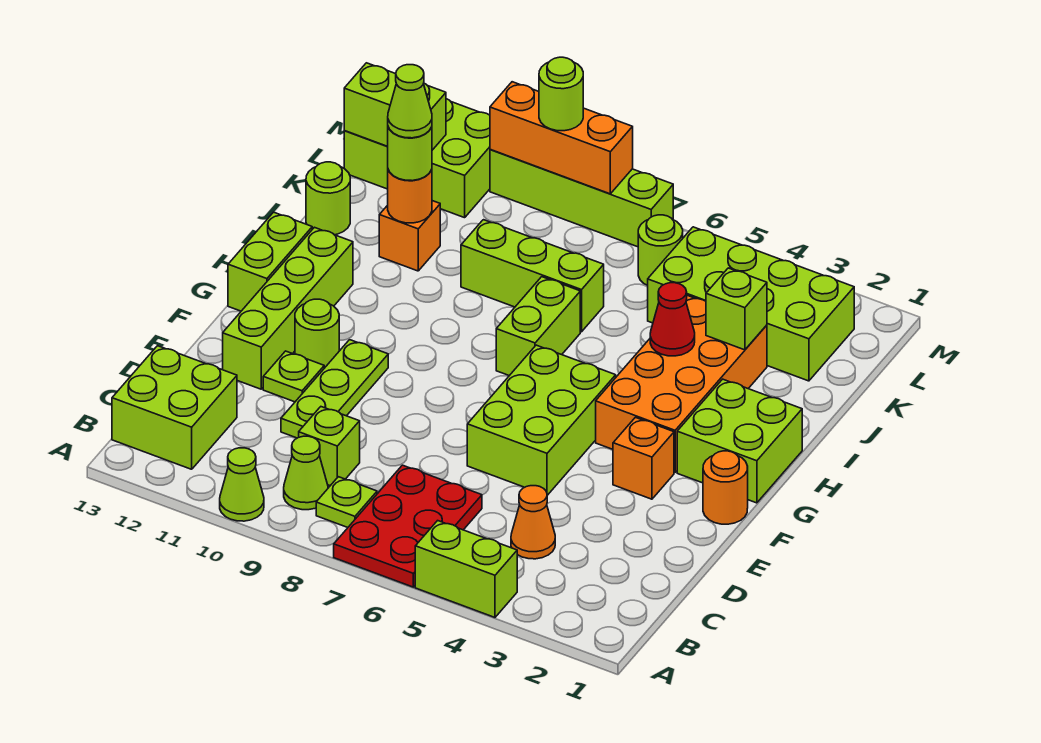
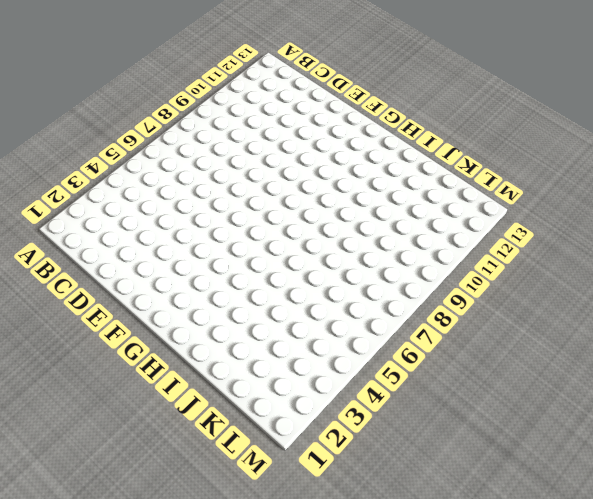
none -> lime 1x2 brick [415,521,517,617]
none -> red 2x3 plate [334,465,482,587]
none -> lime 1x1 cone [220,448,264,521]
none -> lime 1x1 plate [316,477,377,527]

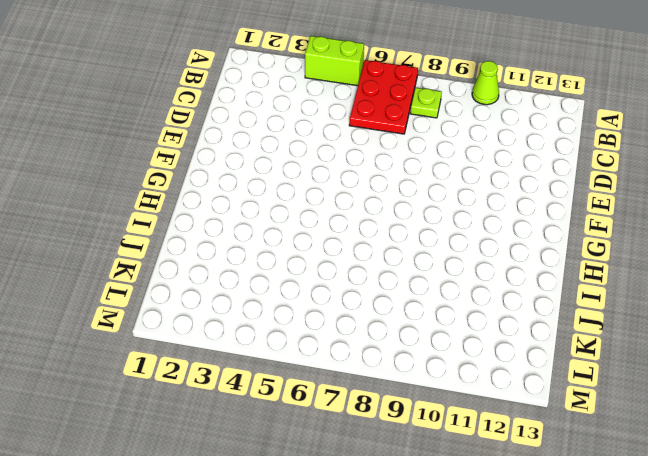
none -> lime 1x1 cone [284,436,328,510]
none -> lime 2x2 brick [112,346,237,469]
none -> orange 1x1 cone [511,486,555,559]
none -> lime 1x1 brick [299,407,360,486]

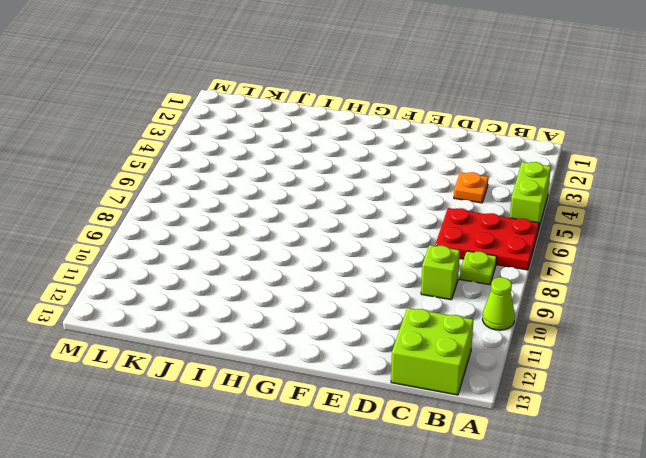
orange 1x1 plate [454,172,488,203] -> orange 1x1 cone [511,486,555,559]
none -> lime 1x1 cone [284,436,328,510]
none -> lime 1x3 plate [281,340,388,438]
none -> lime 2x3 brick [467,345,616,495]
none -> lime 1x1 plate [263,351,324,402]

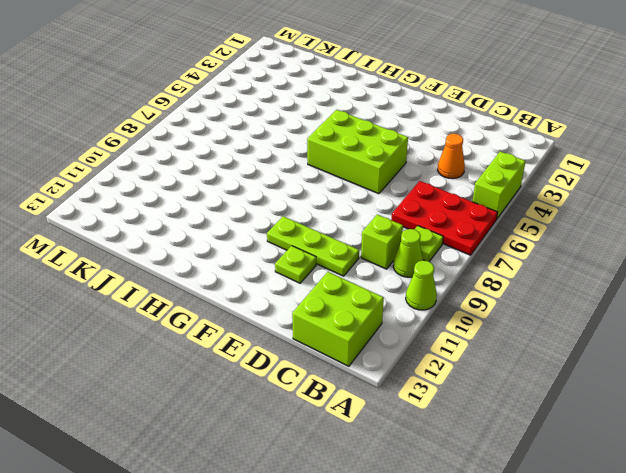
none -> lime 1x4 brick [223,227,353,389]
none -> orange 1x1 round brick [703,451,748,524]
none -> orange 1x1 brick [613,417,674,499]
none -> lime 1x1 round brick [295,299,339,368]

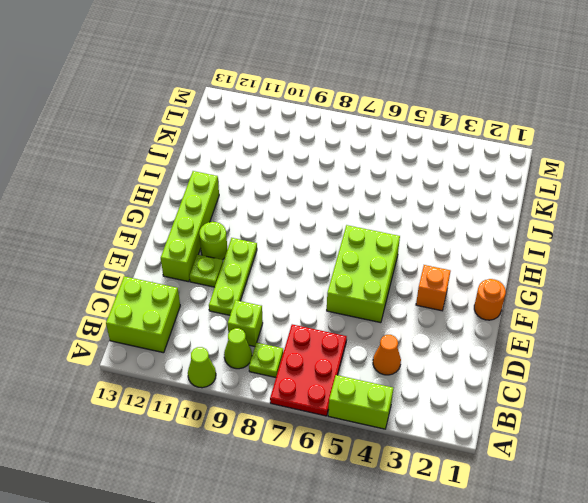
none -> lime 2x2 brick [677,379,802,503]
none -> orange 2x4 brick [596,296,767,472]
none -> lime 1x2 brick [228,212,312,311]
none -> lime 1x2 brick [496,277,580,376]

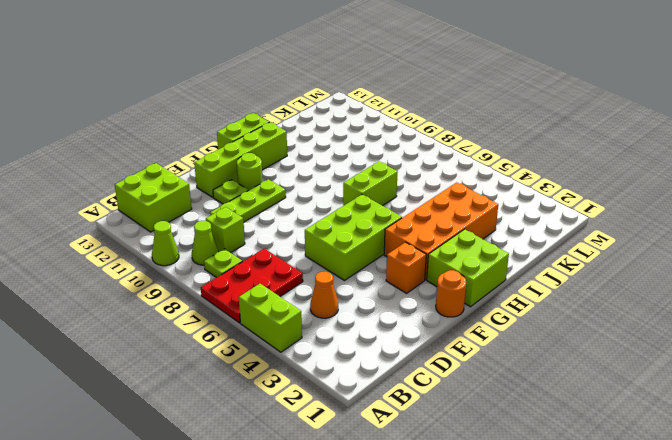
none -> lime 1x3 brick [461,220,604,332]
none -> orange 1x1 brick [379,201,440,271]
none -> lime 1x1 round brick [306,162,350,235]
none -> lime 2x4 brick [648,227,854,381]

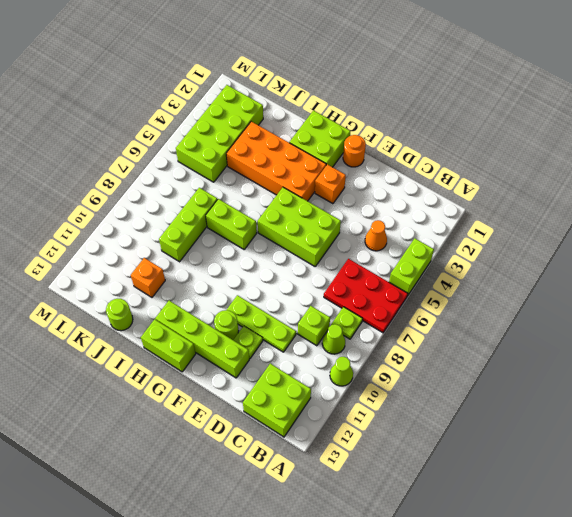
none -> lime 1x1 round brick [638,215,683,285]
none -> lime 2x3 brick [344,99,490,218]
none -> lime 1x4 brick [490,149,673,247]
none -> red 1x1 cone [650,283,695,356]

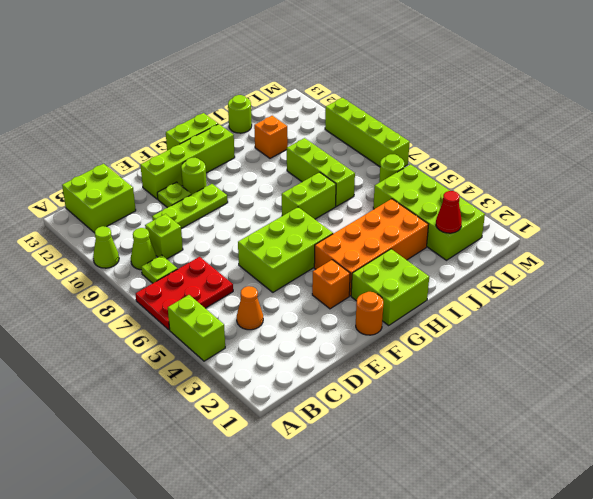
red 1x1 cone [436,191,462,233] -> red 1x1 cone moved to [650,283,695,356]
none -> lime 2x3 brick [344,99,490,218]
none -> lime 1x1 brick [706,268,767,350]
none -> orange 1x1 round brick [388,170,432,223]
none -> lime 1x2 brick [344,63,446,150]

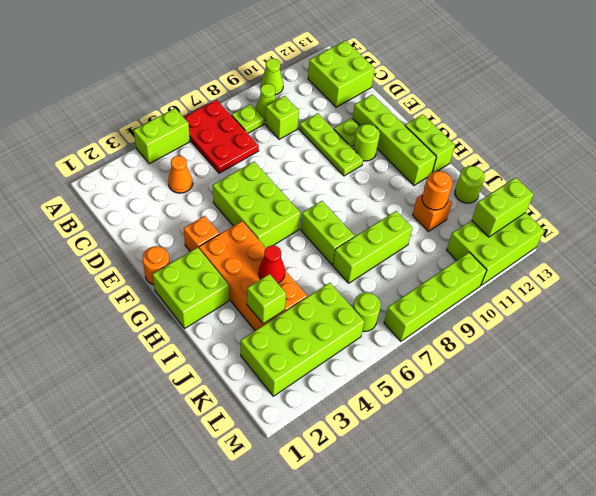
none -> orange 1x3 brick [490,82,633,194]
none -> lime 1x1 round brick [388,127,432,181]
none -> lime 1x1 round brick [539,57,583,131]
none -> lime 1x1 cone [388,65,432,138]

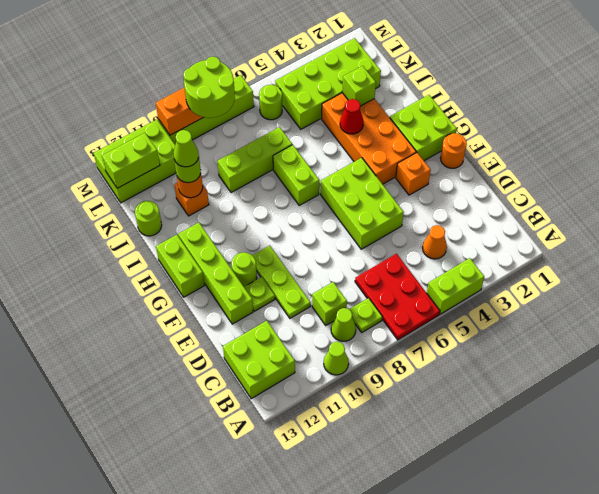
lime 2x2 round brick [183,57,235,118] -> lime 1x1 round brick [539,57,583,131]

